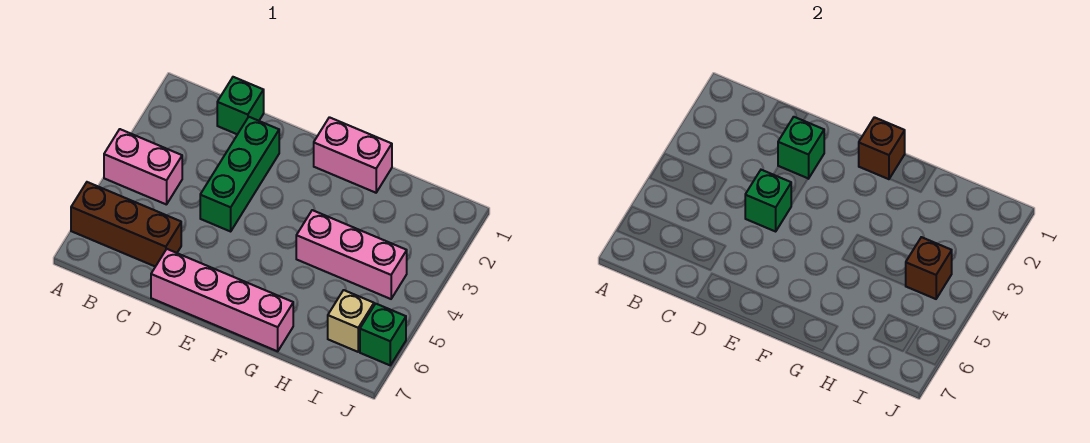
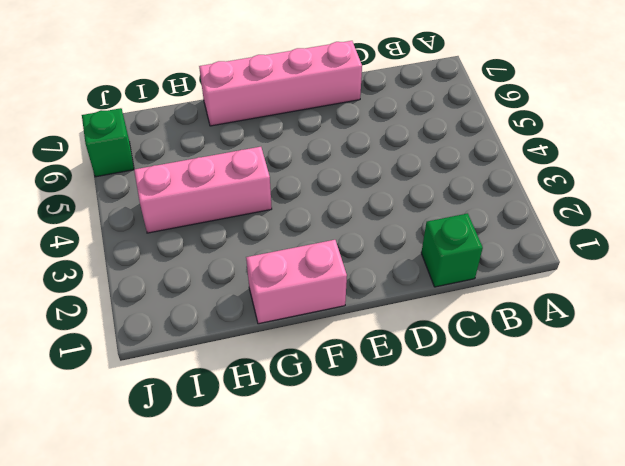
none -> pink 1x2 brick [104,129,182,205]
none -> brown 1x3 brick [71,182,181,267]
none -> green 1x3 brick [200,117,279,231]

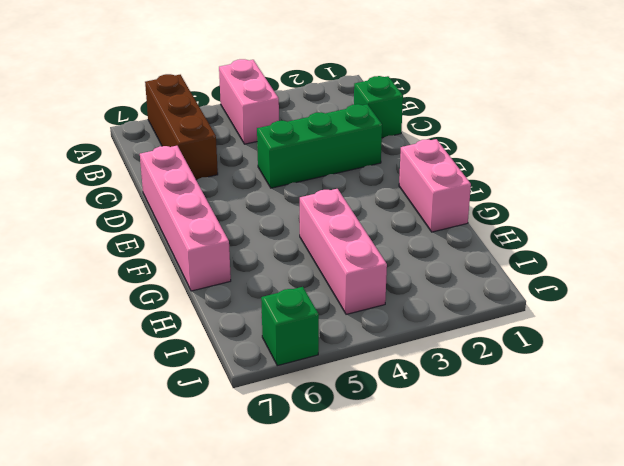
none -> tan 1x1 brick [328,290,374,352]
none -> green 1x1 brick [778,117,824,179]
none -> green 1x1 brick [745,170,791,231]

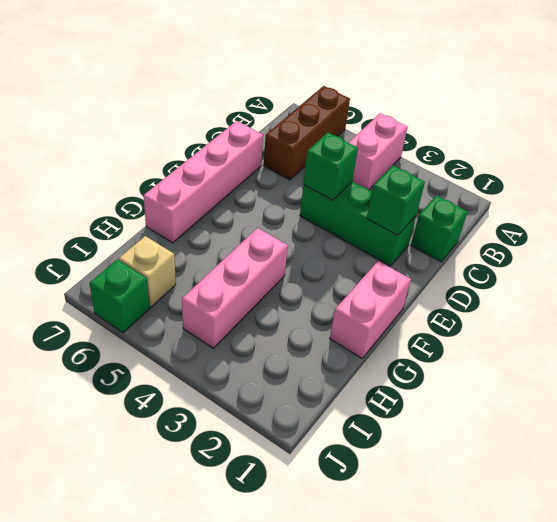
none -> brown 1x1 brick [859,117,905,179]
none -> brown 1x1 brick [906,237,952,299]

